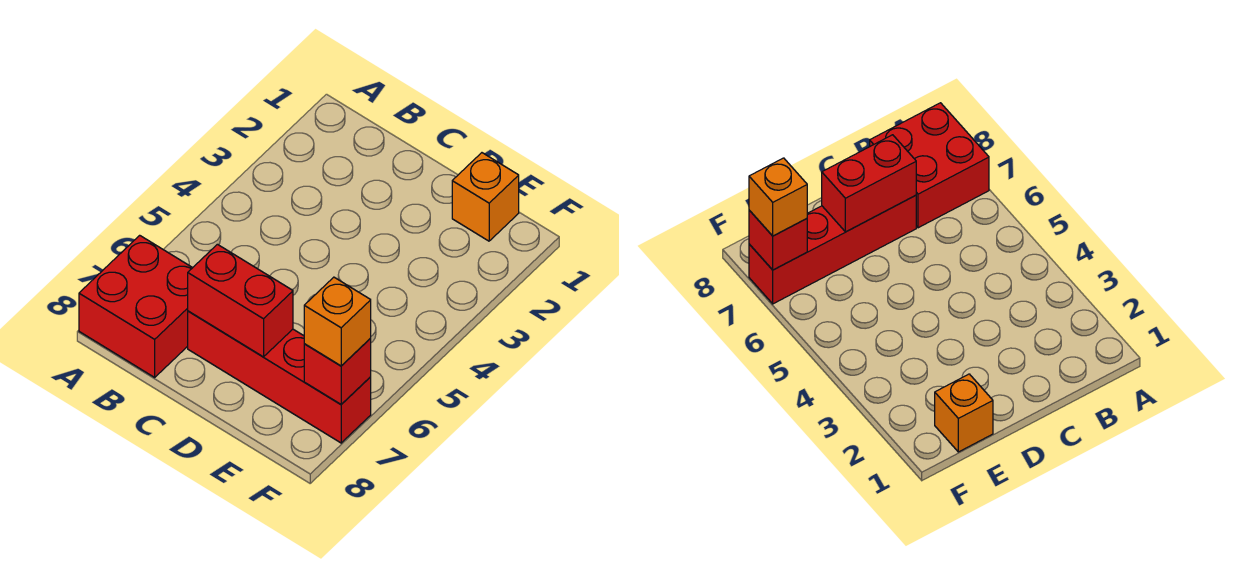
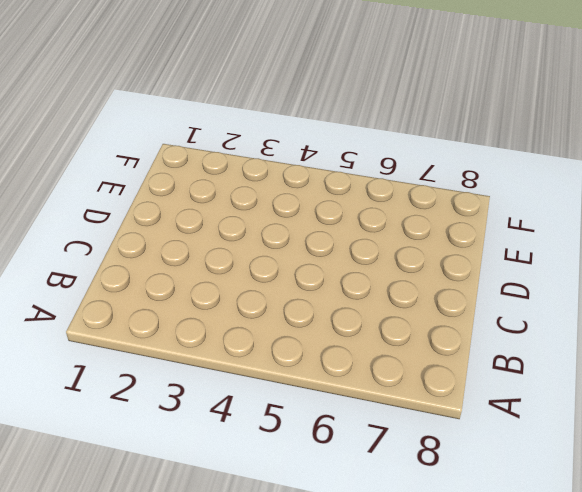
none -> red 2x2 brick [79,235,192,377]
none -> red 1x4 brick [188,311,371,443]

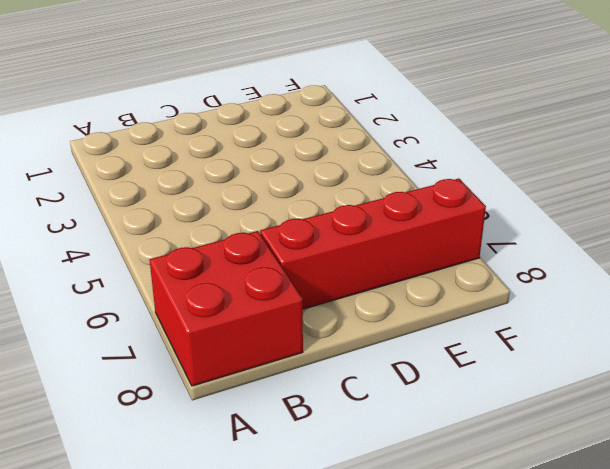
none -> orange 1x1 brick [452,153,519,241]
none -> red 1x2 brick [188,244,293,357]

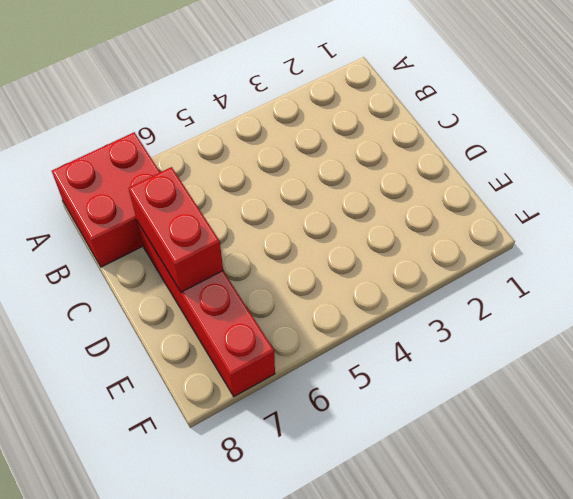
none -> orange 1x1 brick [452,153,519,241]
none -> red 1x1 brick [304,338,371,404]

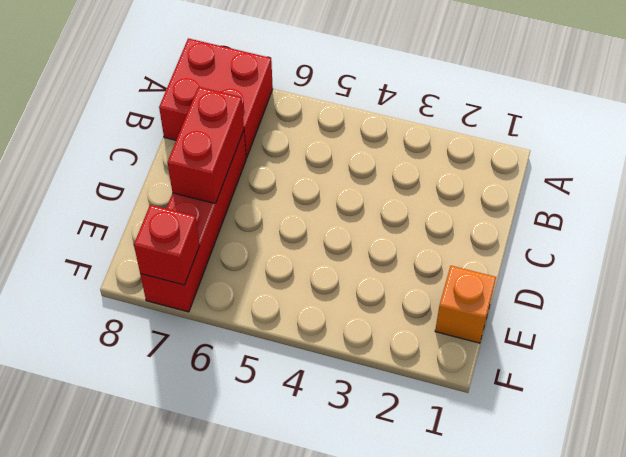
none -> orange 1x1 brick [304,277,371,366]

